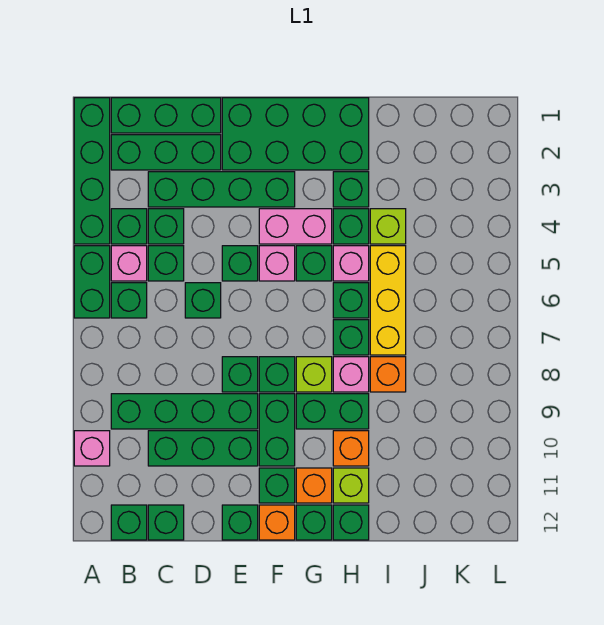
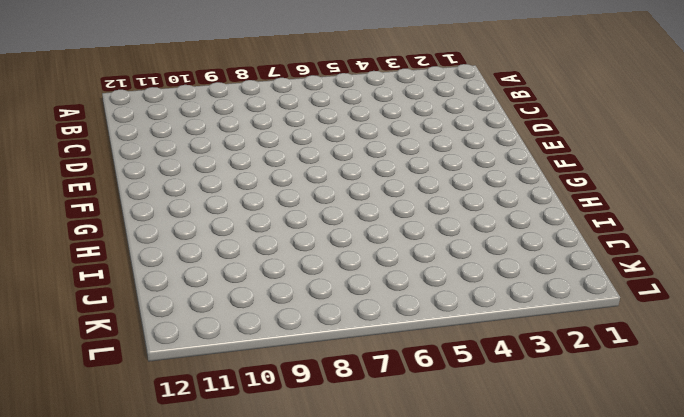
none -> green 1x4 brick [74,98,110,244]
none -> green 1x2 brick [74,246,110,318]
none -> pink 1x1 brick [74,431,110,466]
none -> green 1x3 brick [111,98,221,133]

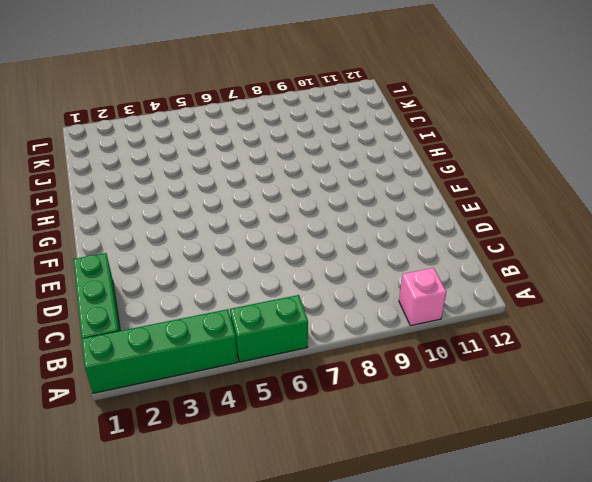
none -> green 1x3 brick [111,135,221,170]
none -> green 1x1 brick [111,209,147,244]
none -> pink 1x1 brick [111,246,147,281]
none -> green 1x1 brick [111,283,147,318]

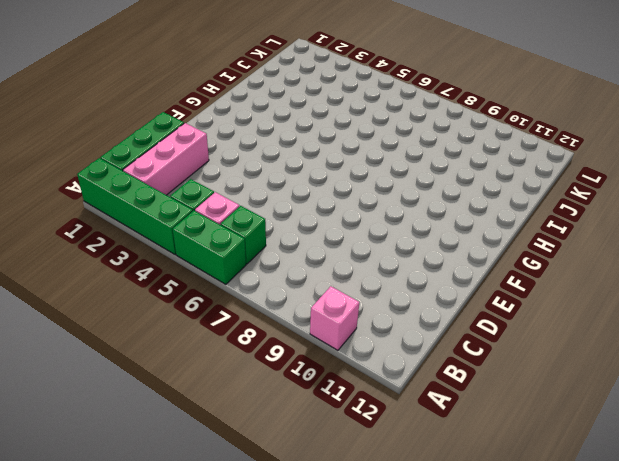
pink 1x3 brick [123,123,209,195] -> green 1x3 brick [111,135,221,170]
none -> green 1x4 brick [111,394,258,429]
none -> green 1x1 brick [111,505,147,540]
none -> green 1x4 brick [148,172,295,207]
none -> green 1x1 brick [148,209,184,244]

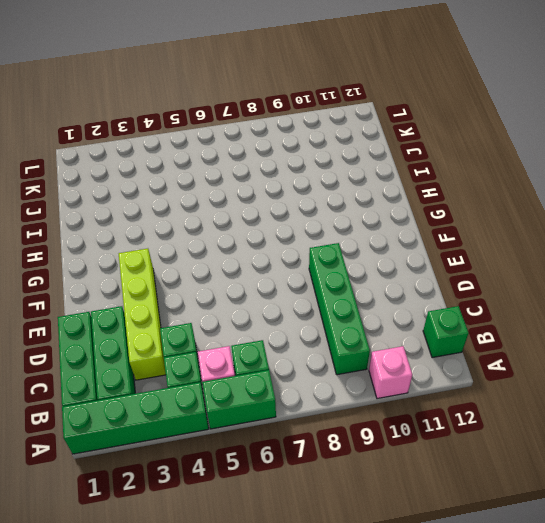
lime 1x4 brick [119,249,166,380] -> green 1x4 brick [148,172,295,207]
none -> green 1x1 brick [148,246,184,281]
none -> green 1x3 brick [148,431,258,466]
none -> green 1x1 brick [148,505,184,540]
none -> green 1x1 brick [185,283,221,318]

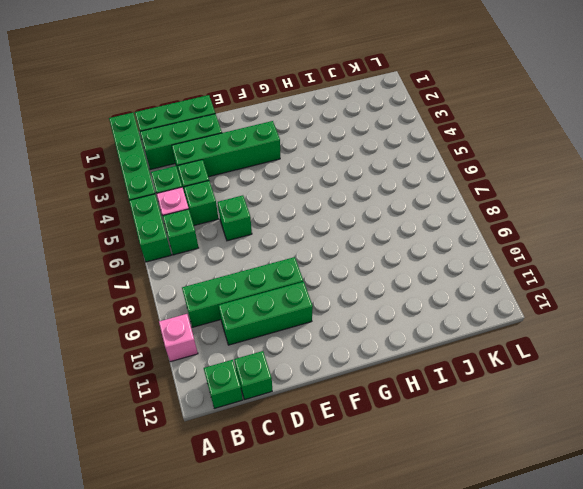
none -> green 2x4 brick [222,98,369,170]
none -> green 1x1 brick [222,246,258,281]
none -> green 1x1 brick [222,357,258,392]
none -> green 1x1 brick [222,505,258,540]

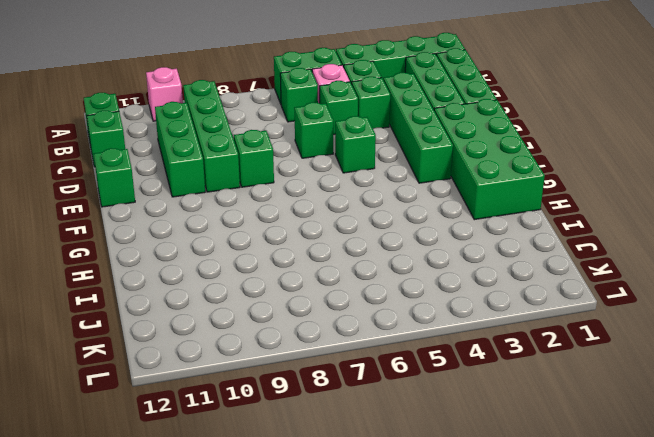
none -> pink 1x2 brick [259,209,332,244]
none -> pink 1x1 brick [259,246,295,281]
none -> green 1x1 brick [259,357,295,392]
none -> green 1x2 brick [259,394,295,466]

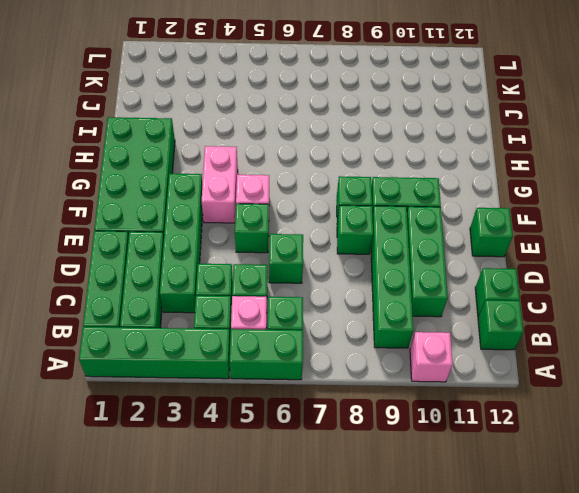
none -> green 1x1 brick [259,468,295,503]
none -> orange 1x1 brick [259,505,295,540]
none -> green 1x1 brick [296,246,332,281]
none -> lime 1x1 brick [296,357,332,392]

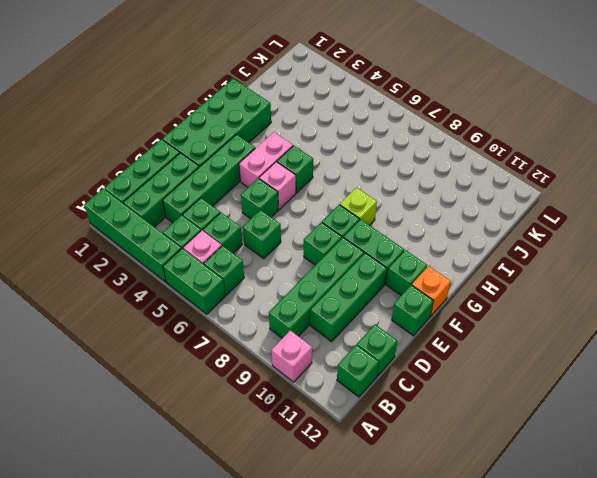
none -> green 1x2 brick [296,394,369,429]
none -> orange 1x1 brick [296,468,332,503]
none -> green 1x1 brick [296,505,332,540]
none -> green 1x1 brick [333,172,369,207]

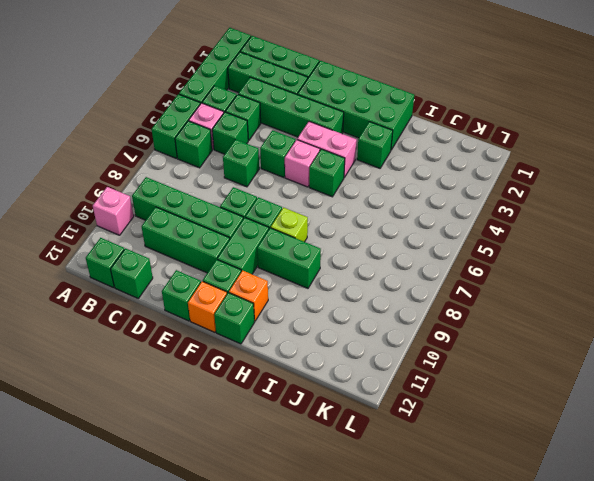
none -> green 1x1 brick [333,209,369,244]
none -> pink 1x1 brick [333,246,369,281]
none -> green 1x1 brick [333,283,369,318]
none -> green 1x1 brick [333,320,369,355]

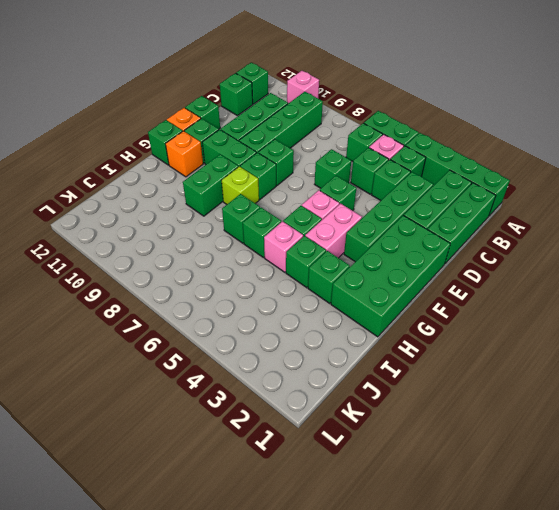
none -> pink 1x1 brick [333,357,369,392]
none -> orange 1x1 brick [333,431,369,466]
none -> lime 1x1 brick [333,468,369,503]
none -> green 1x1 brick [333,505,369,540]

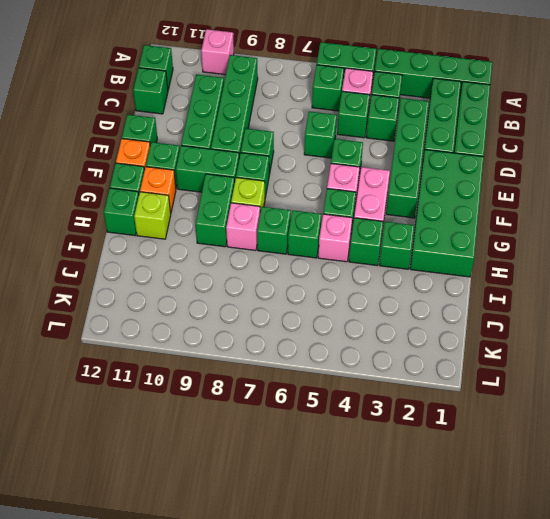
none -> orange 1x1 brick [333,431,369,466]
none -> lime 1x1 brick [370,209,406,244]
none -> yellow 1x3 brick [370,246,406,355]
none -> orange 1x1 brick [370,357,406,392]

